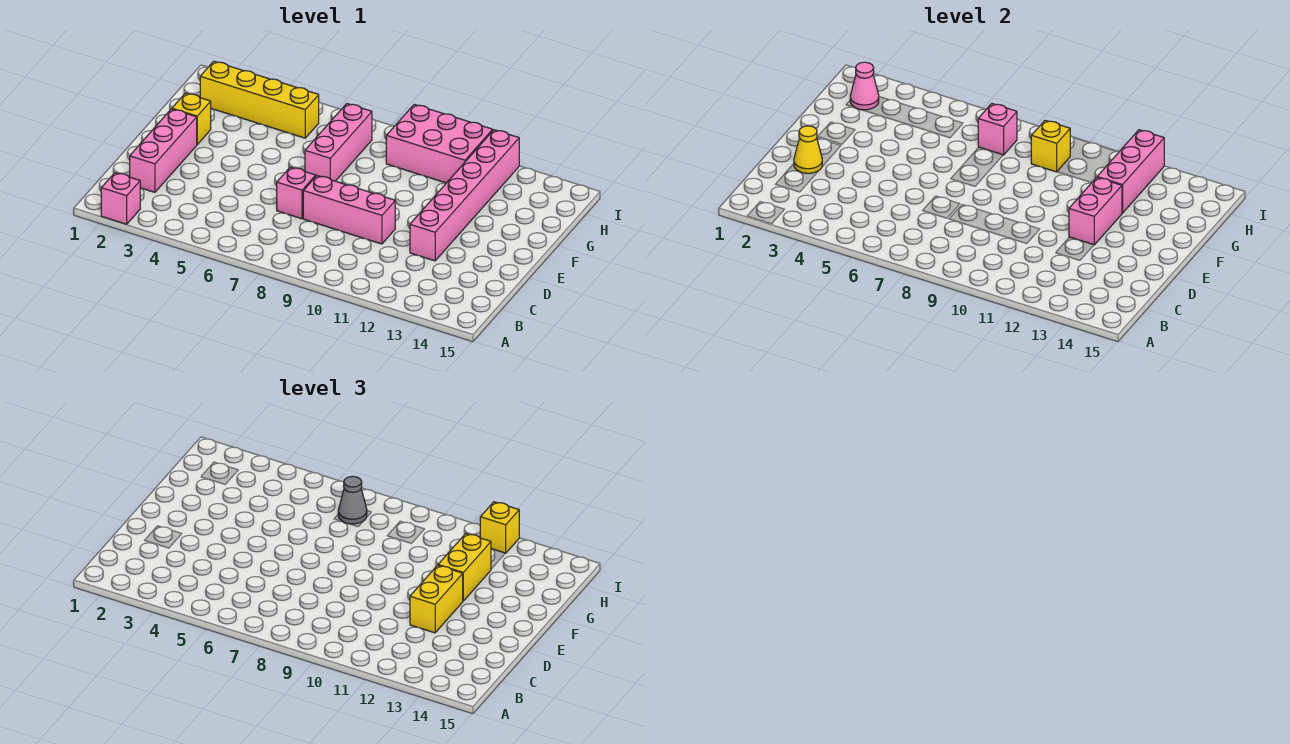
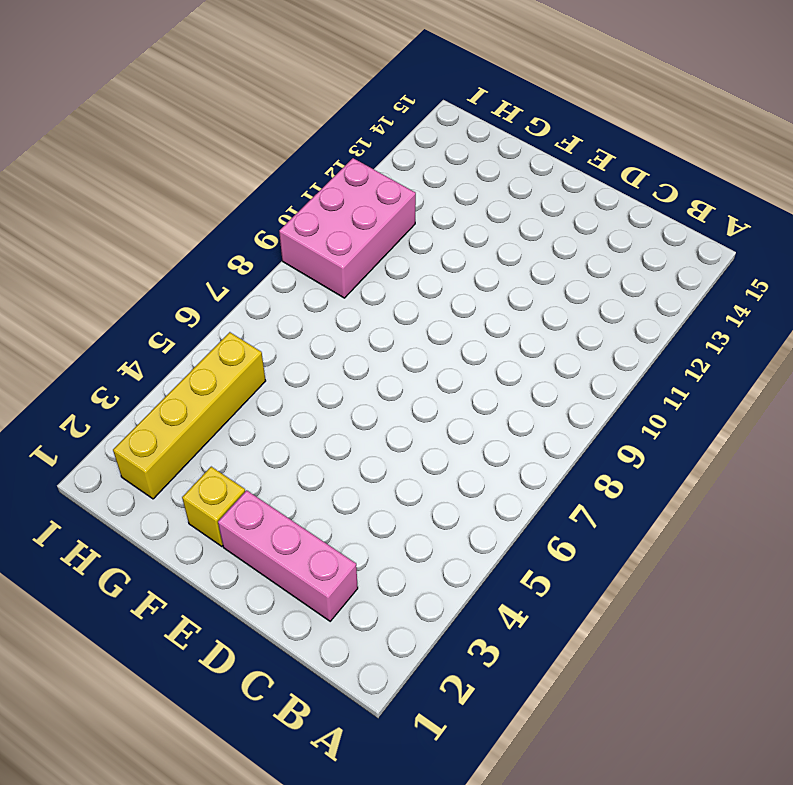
none -> pink 1x1 brick [101,173,140,224]
none -> pink 1x1 brick [277,167,316,219]
none -> pink 1x3 brick [303,176,395,244]

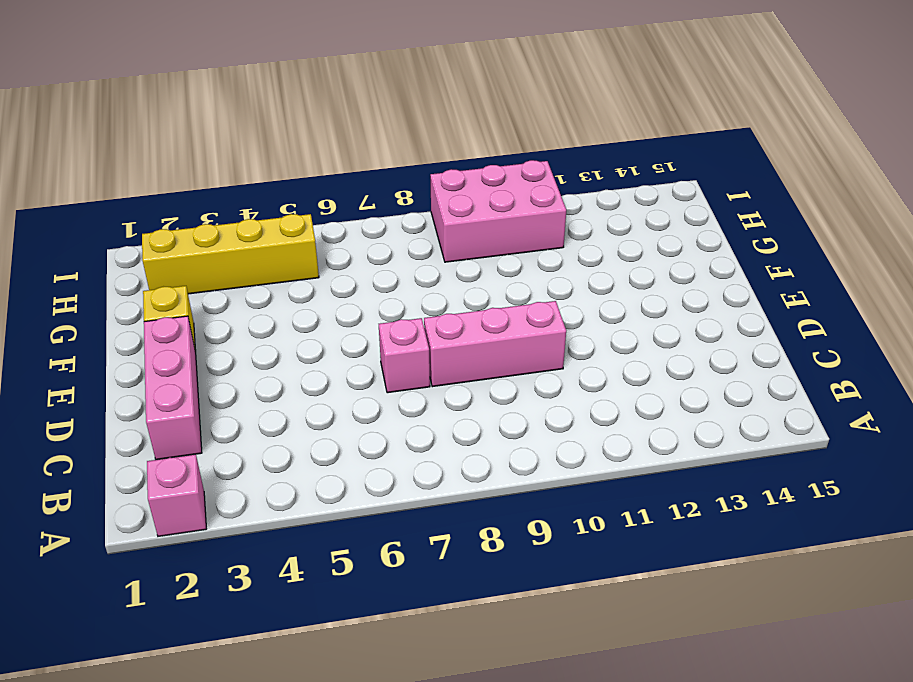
none -> pink 1x6 brick [410,130,519,261]
none -> pink 1x3 brick [305,104,372,181]
none -> yellow 1x1 cone [794,126,822,173]

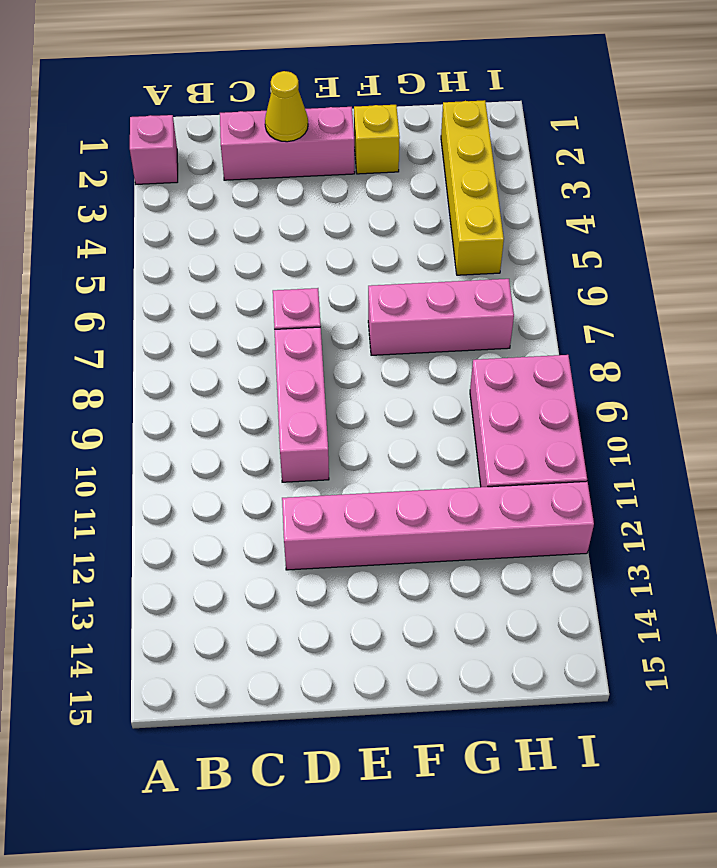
none -> pink 1x2 brick [1069,177,1122,245]
none -> pink 1x3 brick [1097,130,1164,213]
none -> pink 1x1 cone [850,62,879,110]

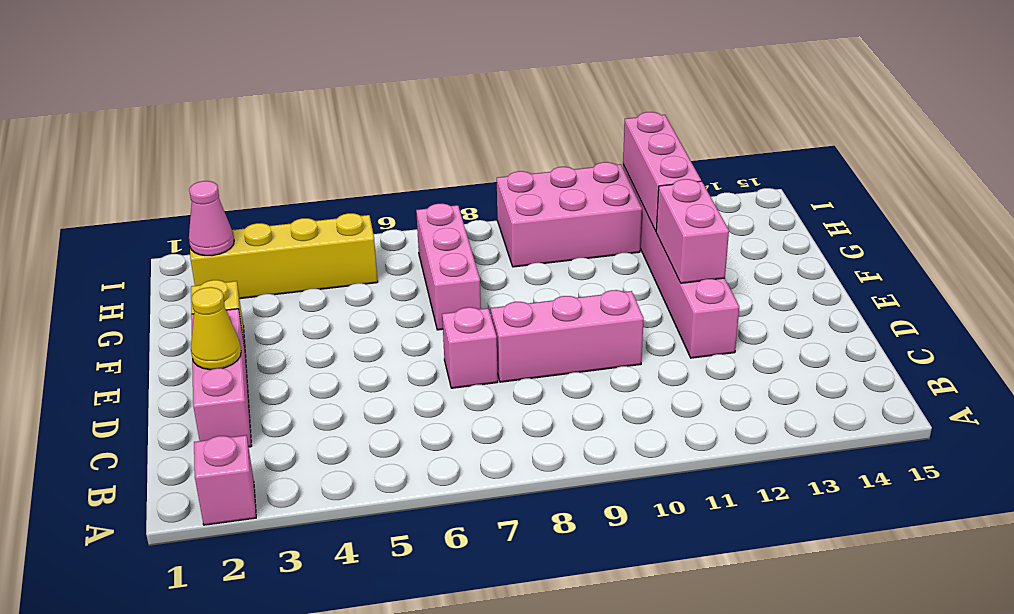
none -> pink 1x1 brick [978,104,1017,155]
none -> yellow 1x1 brick [1031,120,1070,172]
none -> yellow 1x2 brick [410,565,463,633]

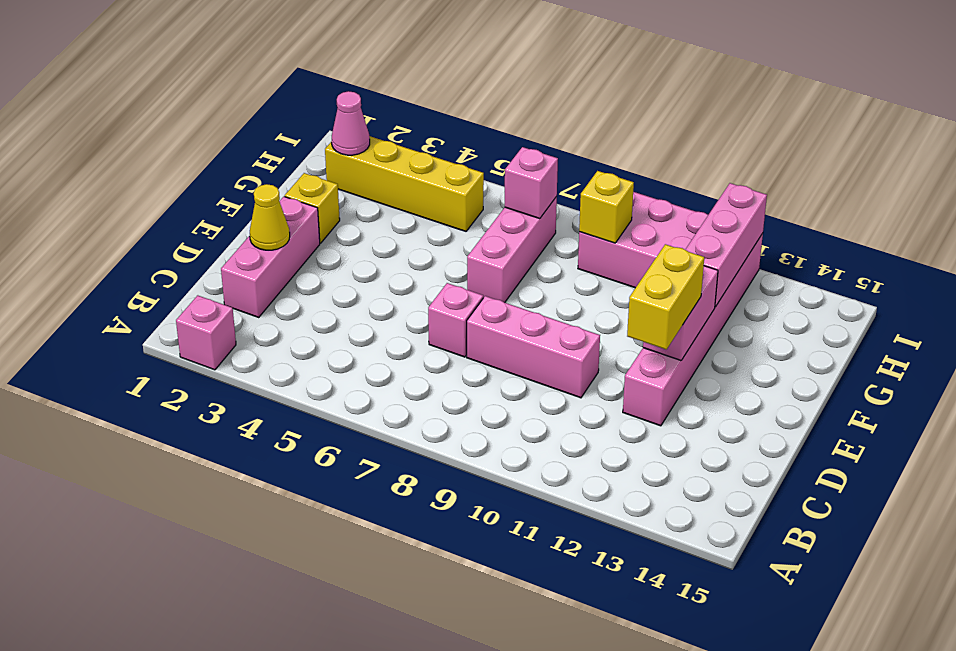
none -> yellow 1x2 brick [438,534,491,601]
none -> grey 1x1 cone [338,476,367,524]
none -> yellow 1x1 brick [480,502,519,553]

